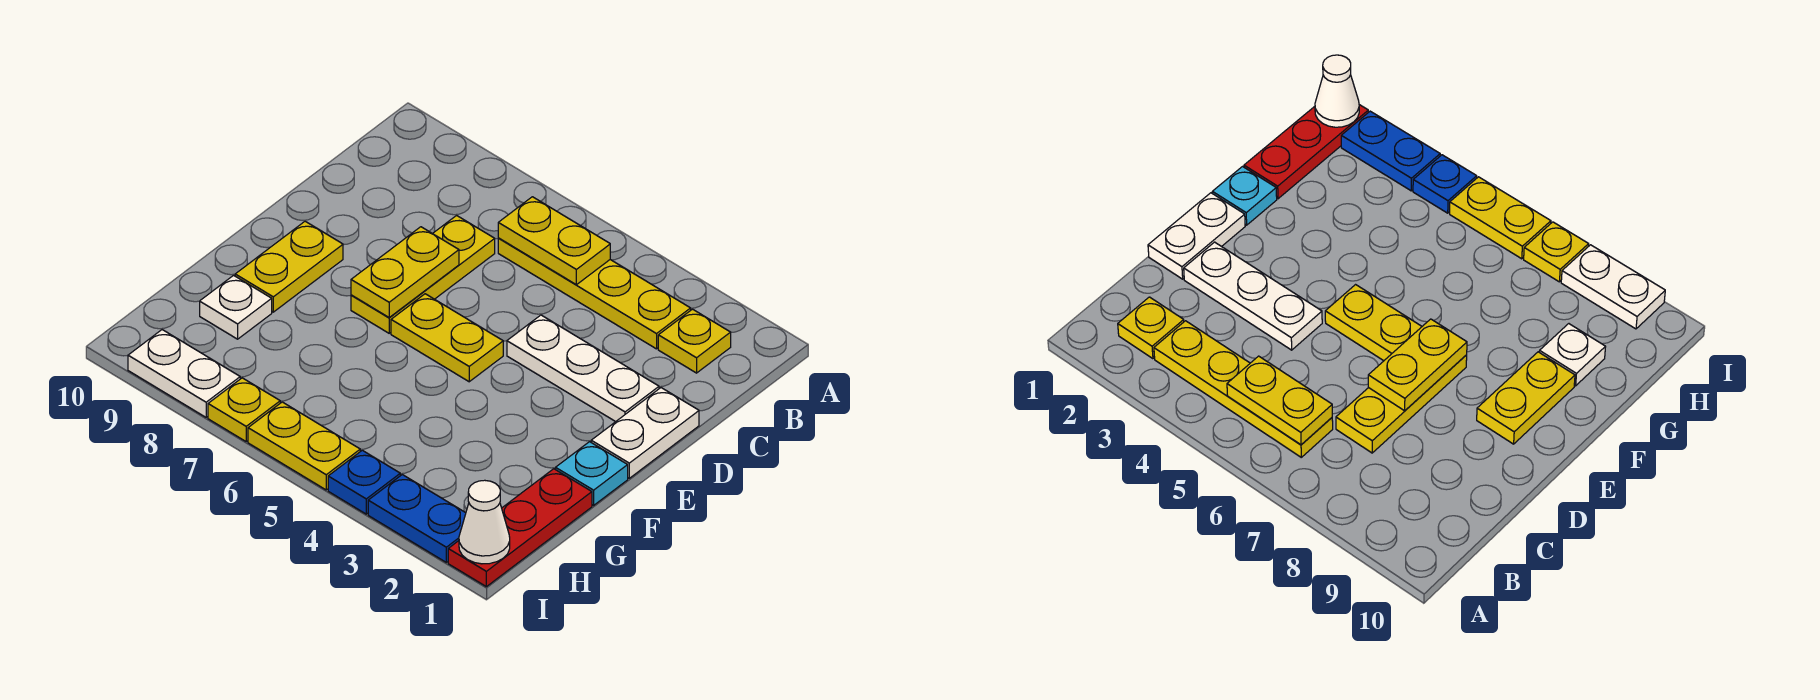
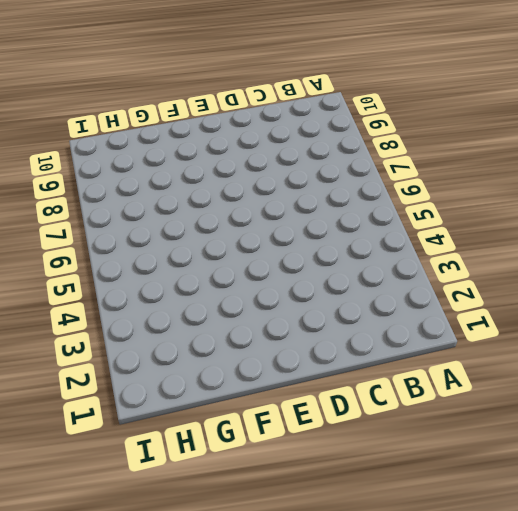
none -> yellow 1x1 plate [658,309,731,373]
none -> yellow 1x4 plate [498,238,691,349]
none -> yellow 1x3 plate [351,216,495,333]

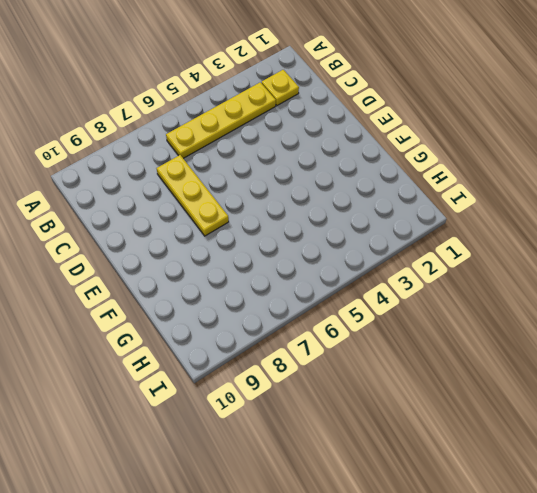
none -> white 1x2 plate [591,388,699,478]
none -> white 1x3 plate [507,315,659,422]
none -> yellow 1x2 plate [391,294,503,382]

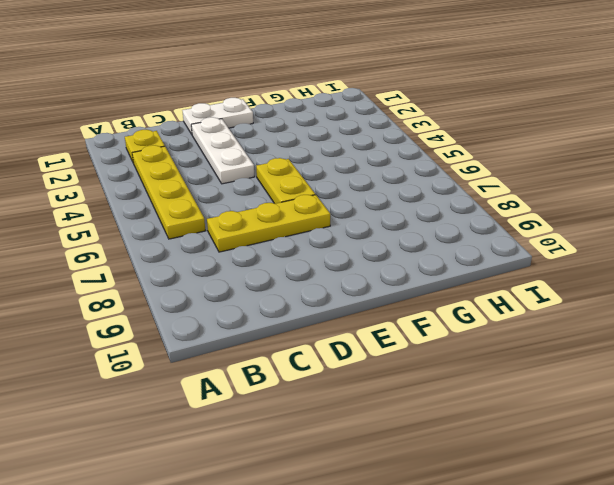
none -> yellow 1x2 plate [235,221,343,312]
none -> cyan 1x1 plate [556,442,628,505]
none -> red 1x3 plate [448,469,592,587]

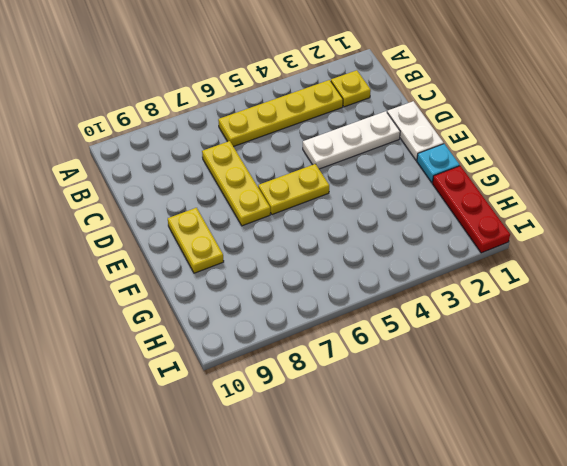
none -> white 1x1 plate [200,275,272,339]
none -> blue 1x2 plate [368,475,466,562]
none -> blue 1x1 plate [328,450,400,514]

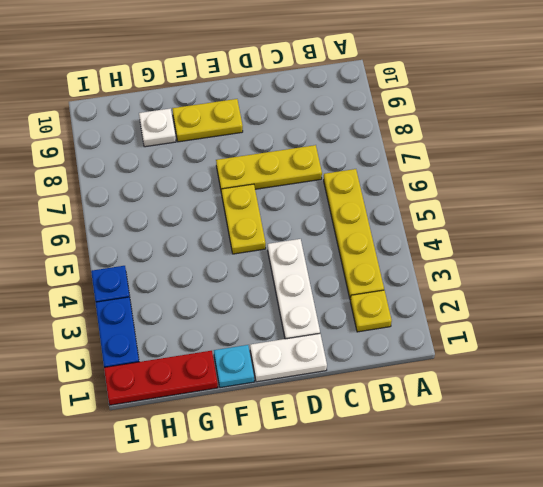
none -> yellow 1x2 plate [248,402,360,490]
none -> yellow 1x1 plate [208,378,280,441]
none -> white 1x2 plate [128,330,240,417]

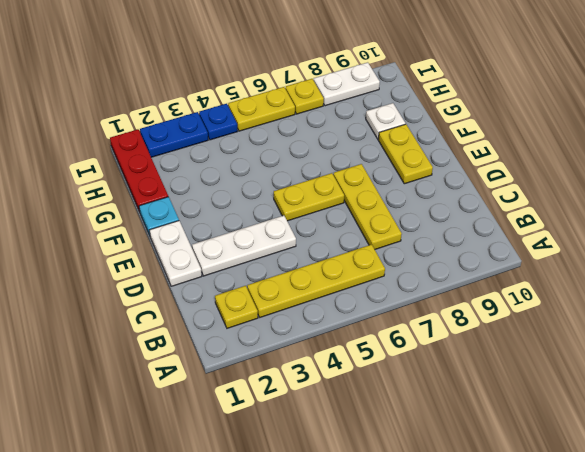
none -> yellow 1x2 plate [498,197,610,285]
none -> yellow 1x2 plate [351,227,459,318]
none -> white 1x1 cone [459,480,510,564]

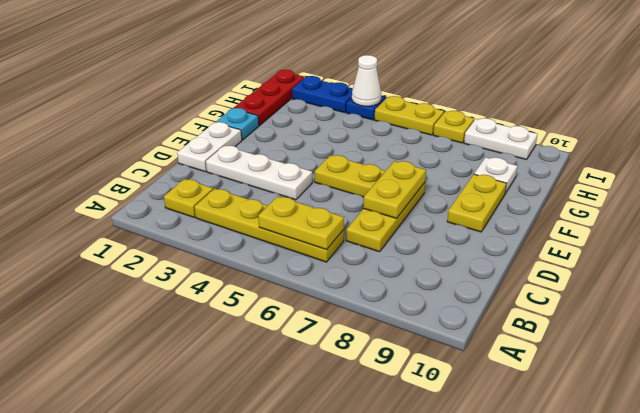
white 1x1 cone [352,55,381,106] -> white 1x1 cone moved to [459,480,510,564]

